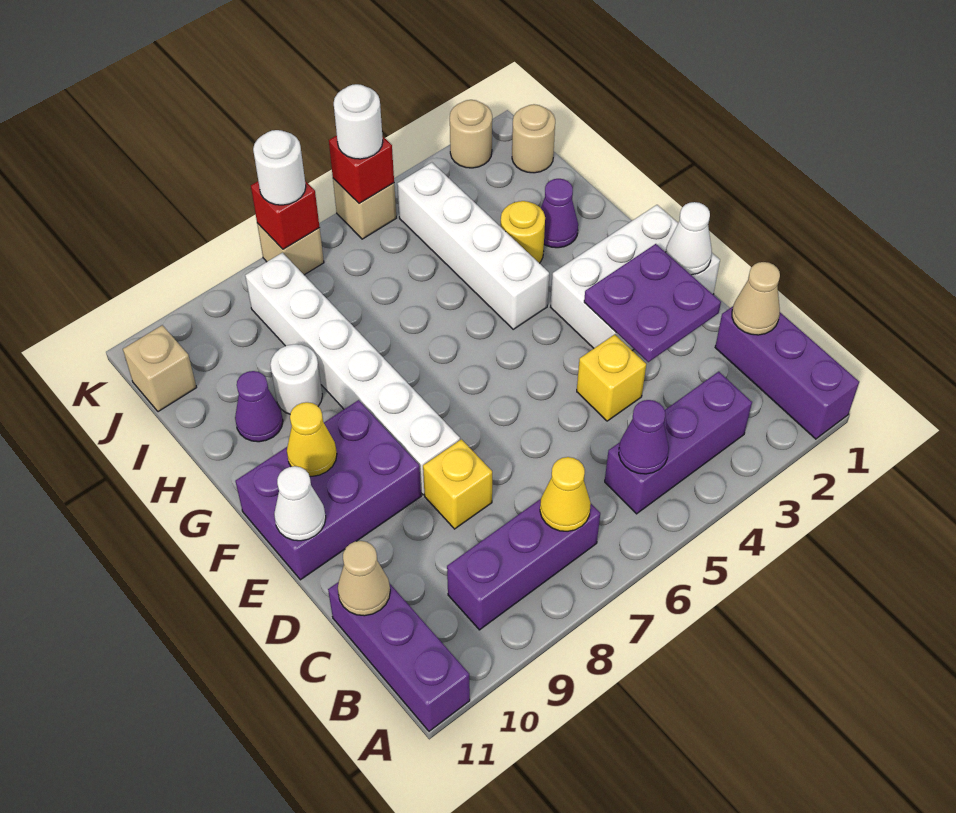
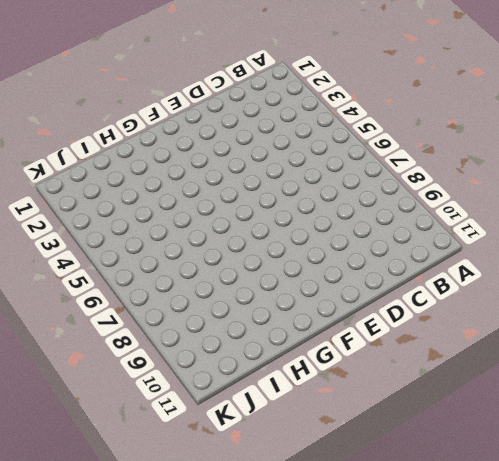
none -> purple 1x3 brick [715,307,859,439]
none -> purple 1x3 brick [328,582,470,731]
none -> purple 1x3 brick [605,372,752,514]
none -> purple 1x3 brick [447,499,600,630]

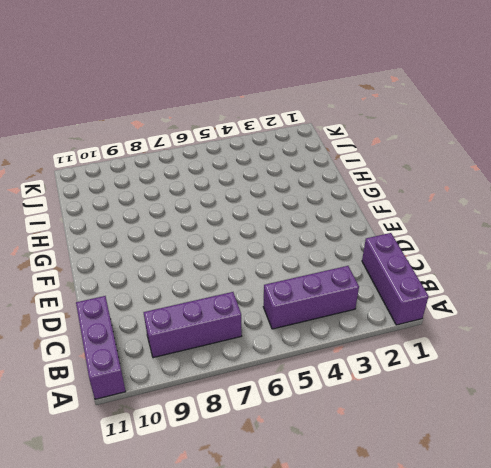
none -> yellow 1x1 brick [577,334,646,421]
none -> yellow 1x1 brick [423,439,492,529]
none -> white 2x3 brick [551,205,720,350]
none -> white 1x6 brick [245,253,460,495]

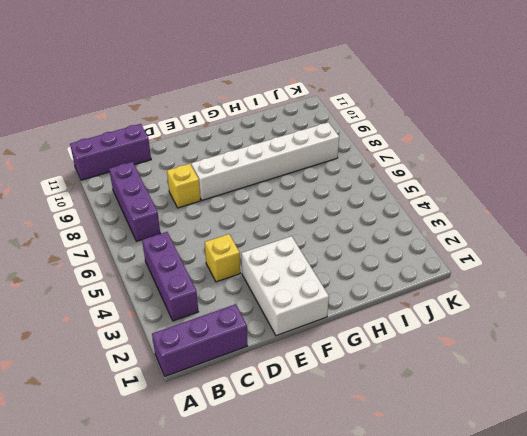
none -> purple 2x3 brick [235,400,421,580]
none -> white 1x4 brick [397,162,549,329]
none -> purple 1x1 cone [541,179,578,248]
none -> yellow 1x1 round brick [501,201,545,263]

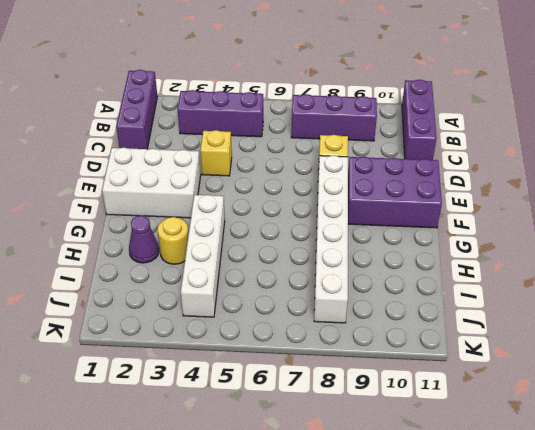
none -> white 1x1 round brick [270,344,322,414]
none -> purple 1x1 cone [235,371,283,442]
none -> tan 1x1 round brick [512,104,555,173]
none -> tan 1x1 brick [123,325,197,412]

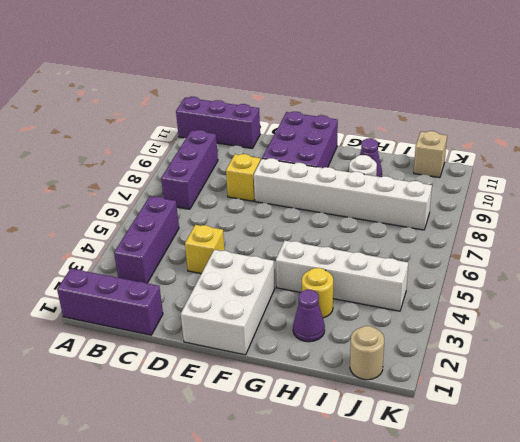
none -> tan 1x1 round brick [450,100,492,168]
none -> tan 1x1 brick [333,178,396,239]
none -> tan 1x1 brick [257,223,324,275]
none -> purple 1x1 cone [619,400,669,474]

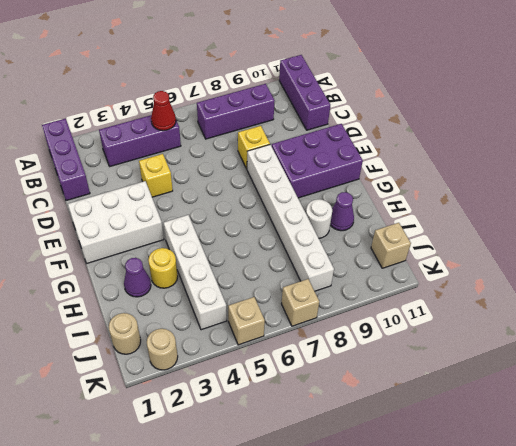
red 1x1 cone [151,91,176,131] -> purple 1x1 cone [619,400,669,474]
none -> yellow 1x1 cone [540,457,591,531]
none -> tan 1x1 cone [732,262,780,335]
none -> tan 1x1 cone [338,541,390,616]
none -> purple 2x2 plate [584,244,721,362]

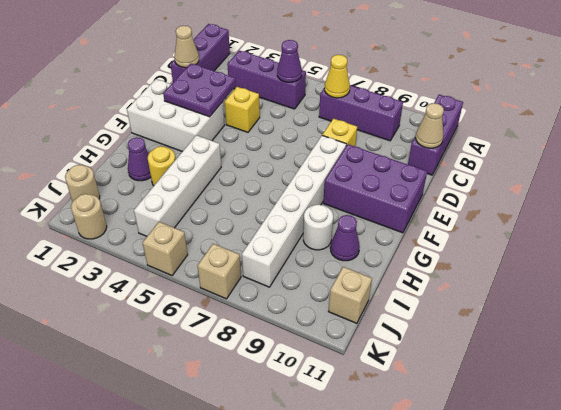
none -> white 1x1 cone [666,202,712,275]
none -> white 1x1 cone [274,466,326,541]
none -> yellow 1x1 cone [287,402,337,476]
none -> red 1x1 brick [329,135,394,204]

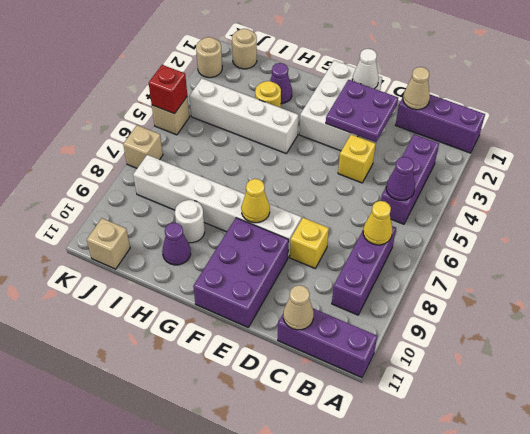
yellow 1x1 cone [241,179,270,223] -> yellow 1x1 cone moved to [287,402,337,476]
none -> white 1x1 cone [274,466,326,541]
none -> red 1x1 brick [251,181,320,249]
none -> white 1x1 round brick [334,84,383,159]
none -> white 1x1 round brick [253,130,306,205]

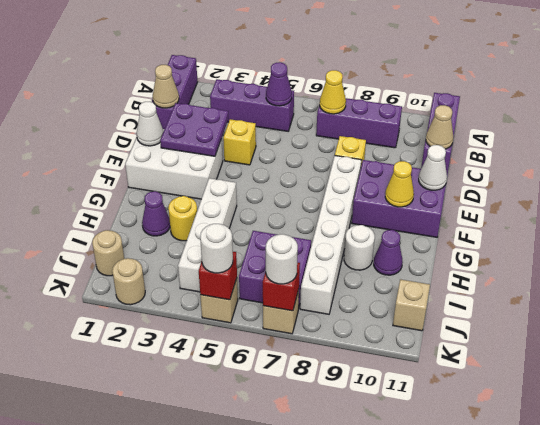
purple 2x2 brick [239,231,311,306] -> none

